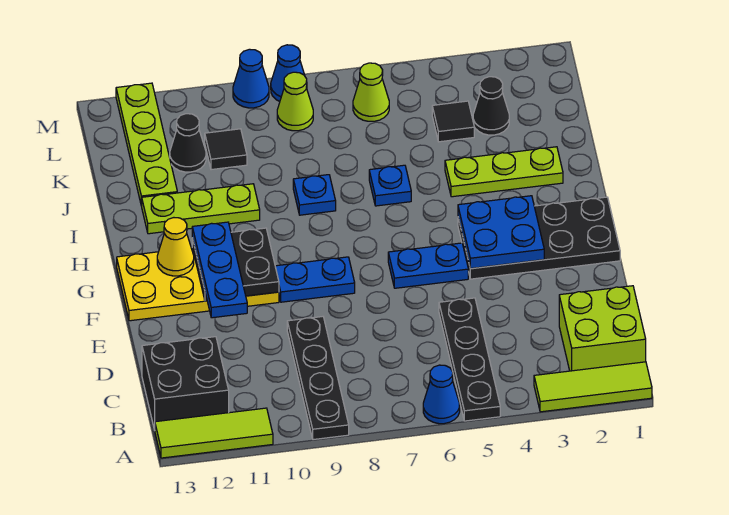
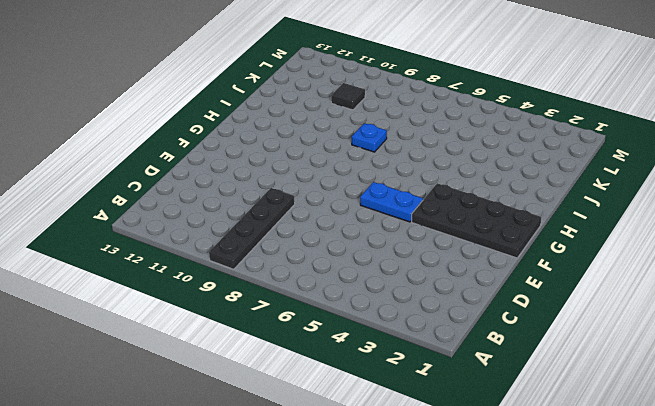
none -> lime 1x3 tile [534,362,652,412]
none -> black 1x4 plate [439,298,500,421]
none -> blue 1x1 cone [423,365,460,424]

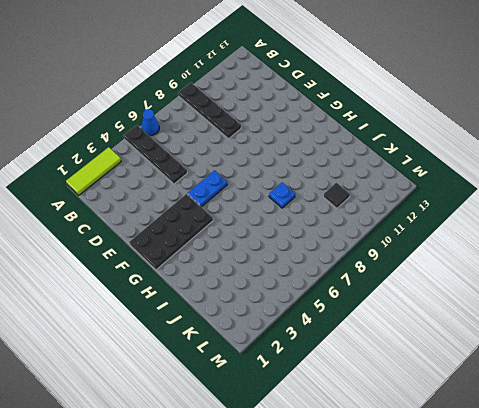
none -> lime 1x3 tile [155,408,273,458]
none -> lime 2x2 brick [559,286,646,371]
none -> black 2x2 brick [142,337,229,430]

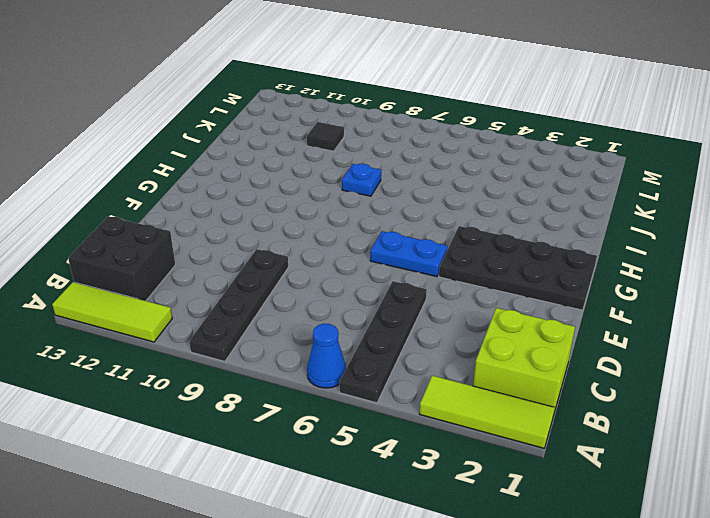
none -> blue 1x2 plate [275,257,355,302]
none -> yellow 2x4 plate [117,248,279,321]
none -> lime 1x3 plate [445,147,563,197]

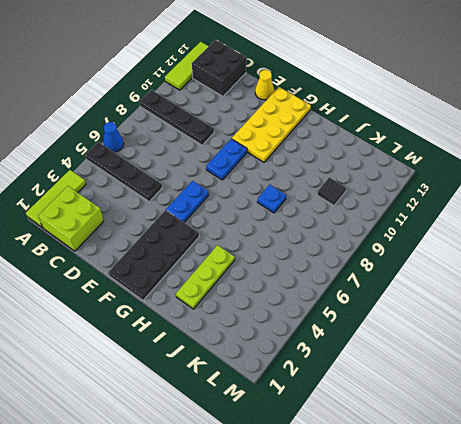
yellow 1x1 cone [255,70,274,100] -> yellow 1x1 cone moved to [157,218,194,276]
none -> blue 1x1 plate [369,165,411,206]
none -> lime 1x3 plate [142,184,260,234]
none -> lime 1x4 plate [116,83,177,206]

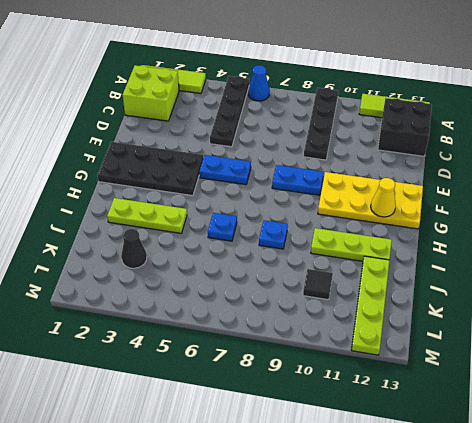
none -> black 1x1 tile [432,101,474,142]
none -> black 1x1 cone [170,114,206,172]
none -> lime 1x1 cone [353,63,389,121]

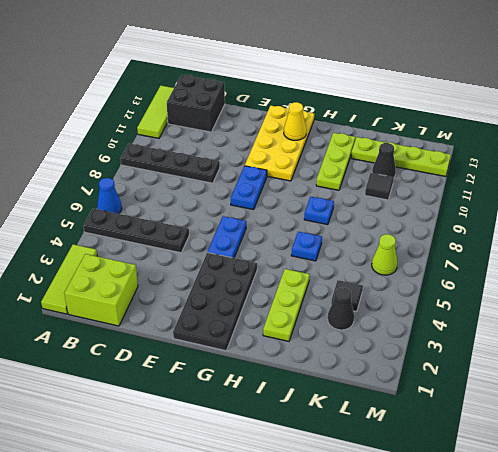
none -> lime 1x1 cone [277,72,313,131]
none -> blue 1x1 cone [271,45,307,101]
none -> blue 1x1 cone [233,49,269,108]

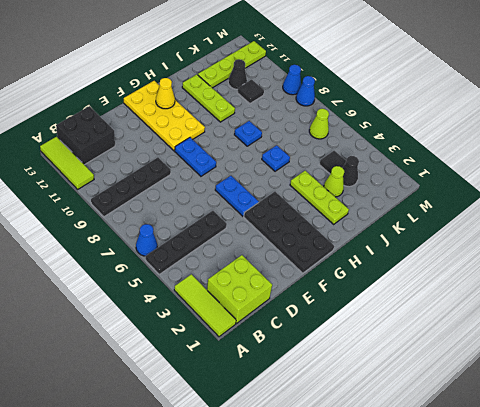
lime 1x1 cone [324,166,344,197] -> lime 1x1 cone moved to [277,72,313,131]
none -> blue 2x2 plate [458,196,544,269]
none -> black 2x2 plate [192,228,279,301]
none -> blue 1x3 plate [192,222,247,318]

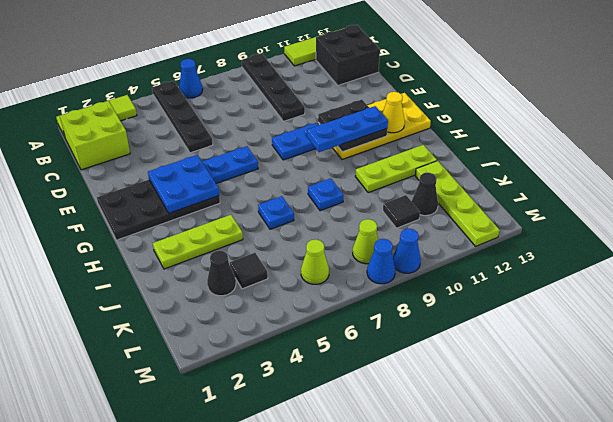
blue 1x3 plate [307,106,388,152] -> blue 1x3 plate turned to [192,222,247,318]

